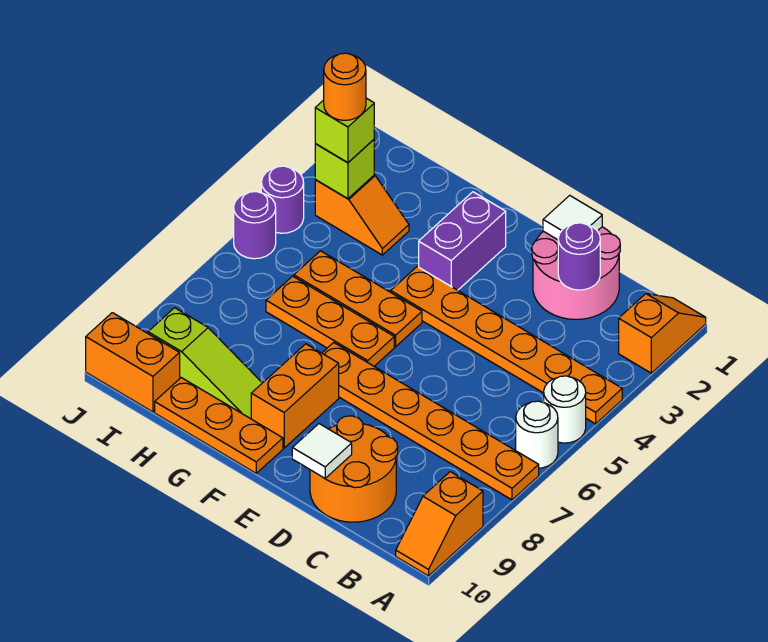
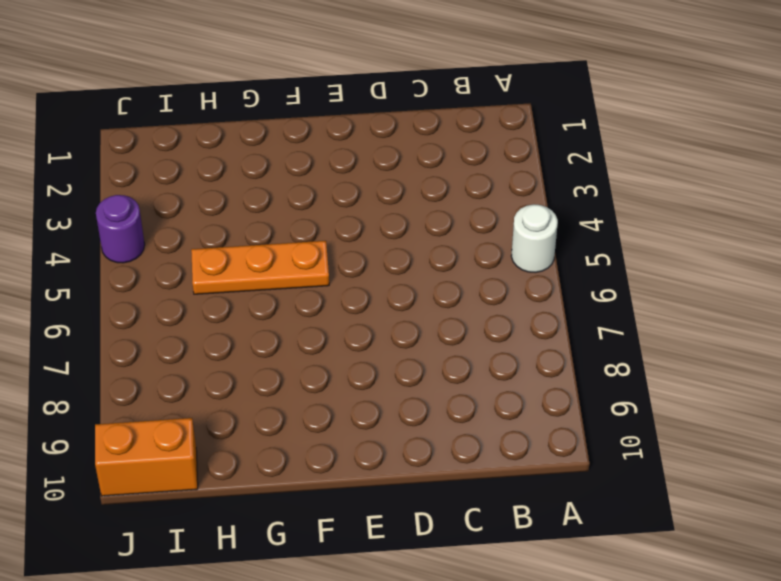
none -> orange 1x2 slope [619,294,706,373]
none -> orange 1x6 plate [391,267,622,424]
none -> white 1x1 round brick [516,401,558,468]

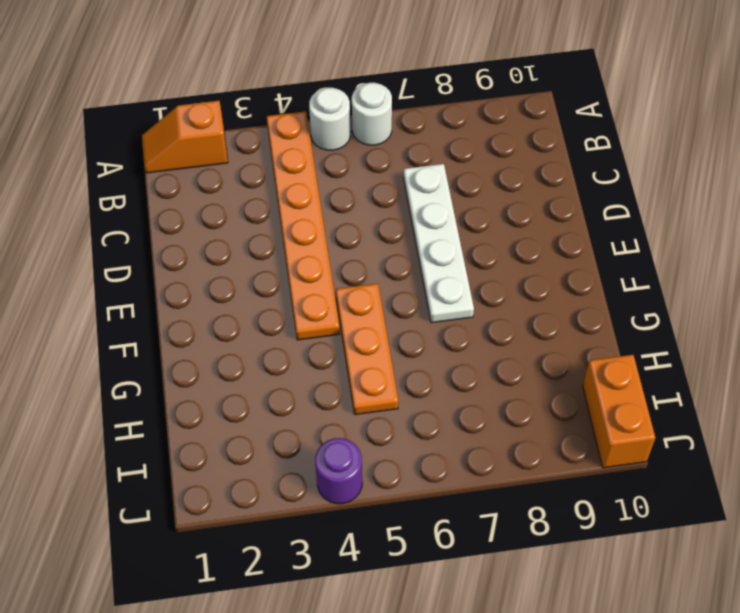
white 1x4 plate [404,164,474,323] -> orange 1x6 plate [322,343,539,500]
none -> orange 1x2 slope [396,472,483,576]
none -> pink 2x2 round brick [532,227,620,319]
none -> orange 2x2 round brick [310,416,398,522]

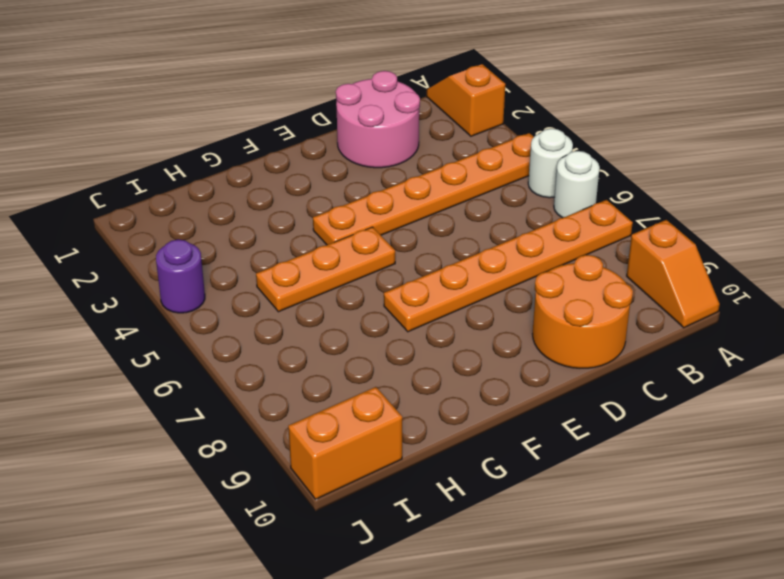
none -> purple 1x2 brick [419,192,506,290]
none -> orange 1x3 plate [266,276,394,366]
none -> orange 1x2 brick [251,344,339,448]

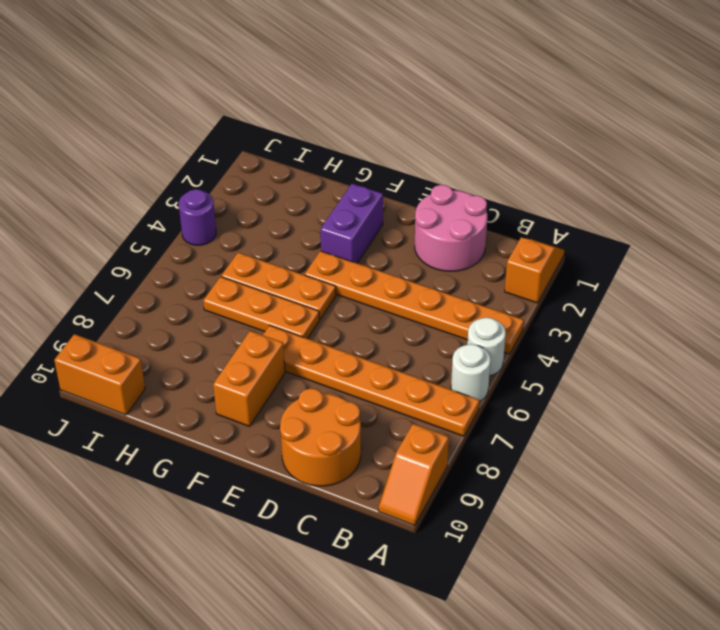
none -> orange 1x3 plate [155,378,283,473]
none -> lime 1x3 slope [148,308,262,419]
none -> orange 1x2 slope [315,175,409,255]

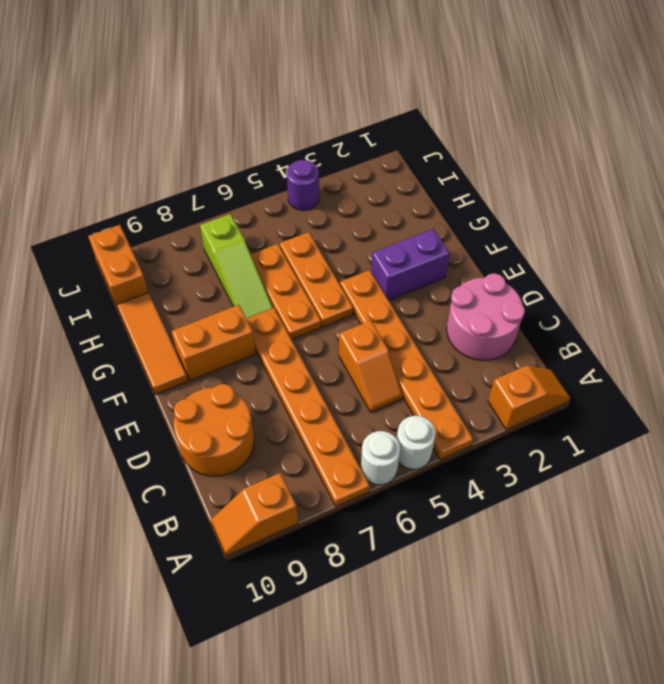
orange 1x2 slope [339,320,403,412] -> orange 1x2 slope moved to [315,175,409,255]
orange 1x3 tile [117,293,188,395] -> orange 1x3 plate [155,378,283,473]
lime 1x3 slope [200,214,273,318] -> lime 1x3 slope moved to [148,308,262,419]
none -> purple 1x1 round brick [234,192,276,259]
none -> purple 1x1 round brick [558,223,600,290]
none -> white 1x1 tile [543,195,602,240]

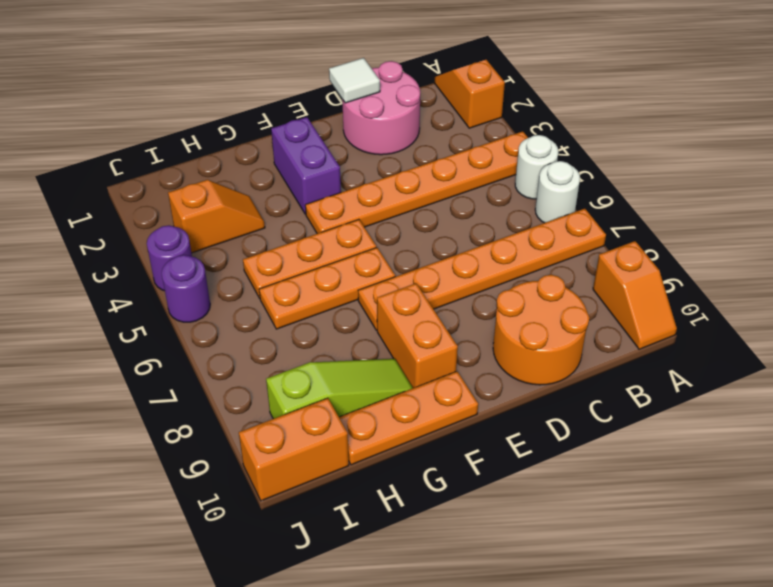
none -> purple 1x1 round brick [558,223,600,290]
none -> white 1x1 tile [292,424,352,478]
none -> lime 1x1 brick [315,140,374,199]

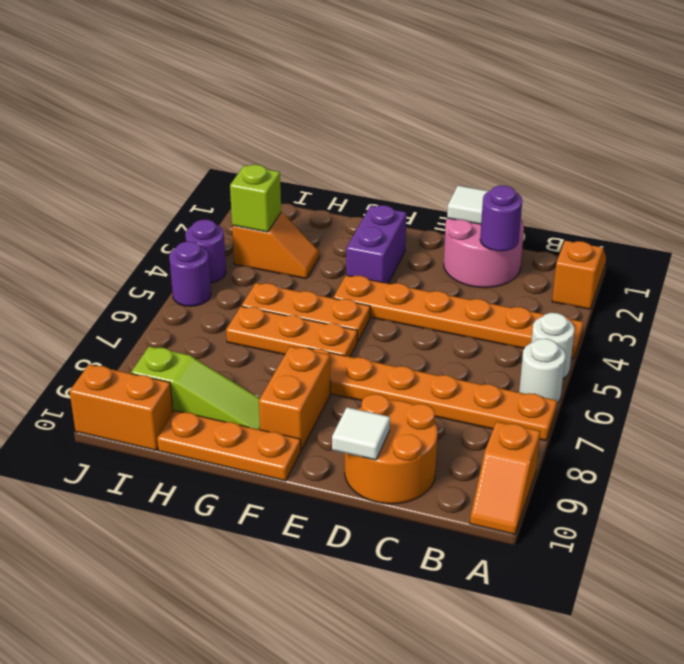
none -> lime 1x1 brick [315,98,374,163]
none -> orange 1x1 round brick [324,53,366,120]

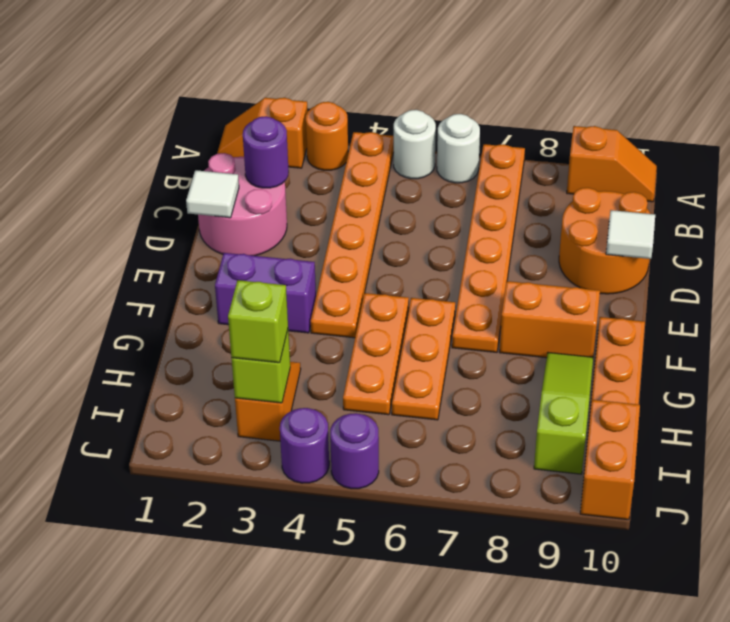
orange 1x1 round brick [306,102,348,170] -> orange 1x1 round brick moved to [324,53,366,120]

